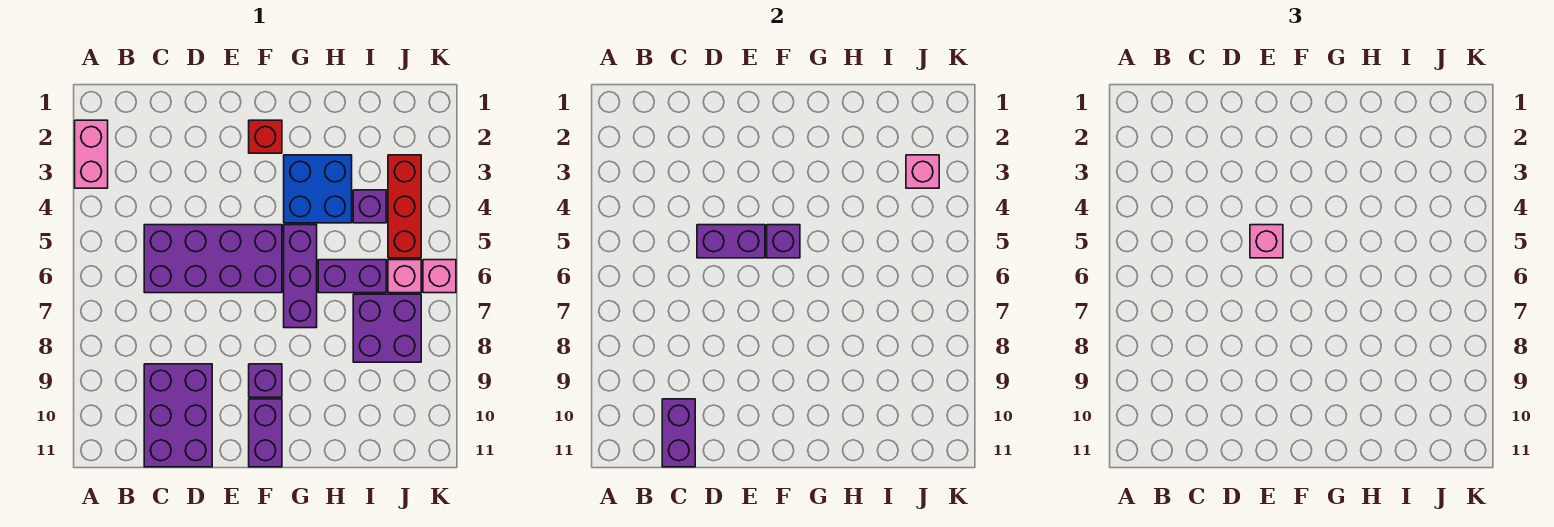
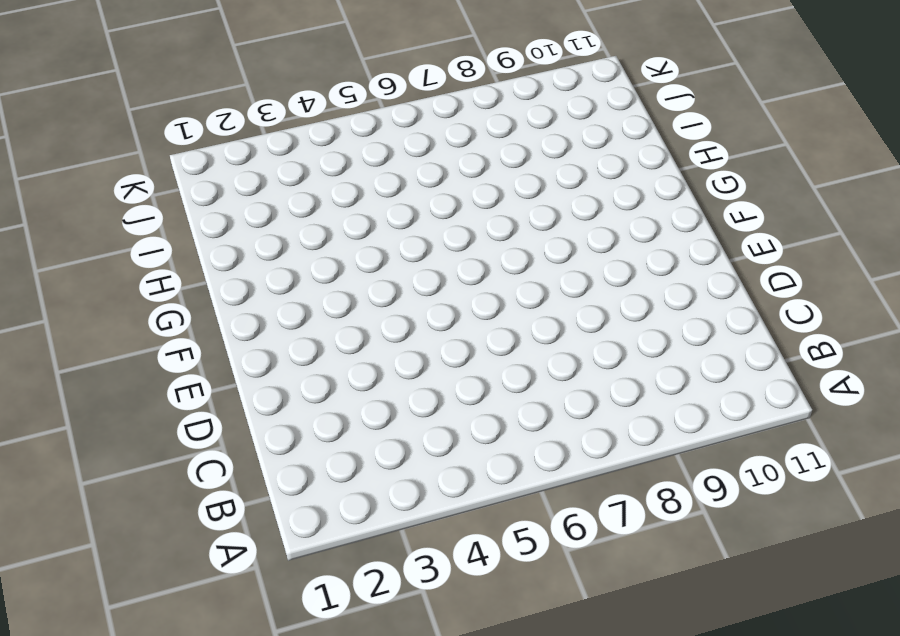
none -> pink 1x2 brick [75,120,108,188]
none -> purple 2x4 brick [144,225,282,293]
none -> purple 2x3 brick [144,364,212,467]

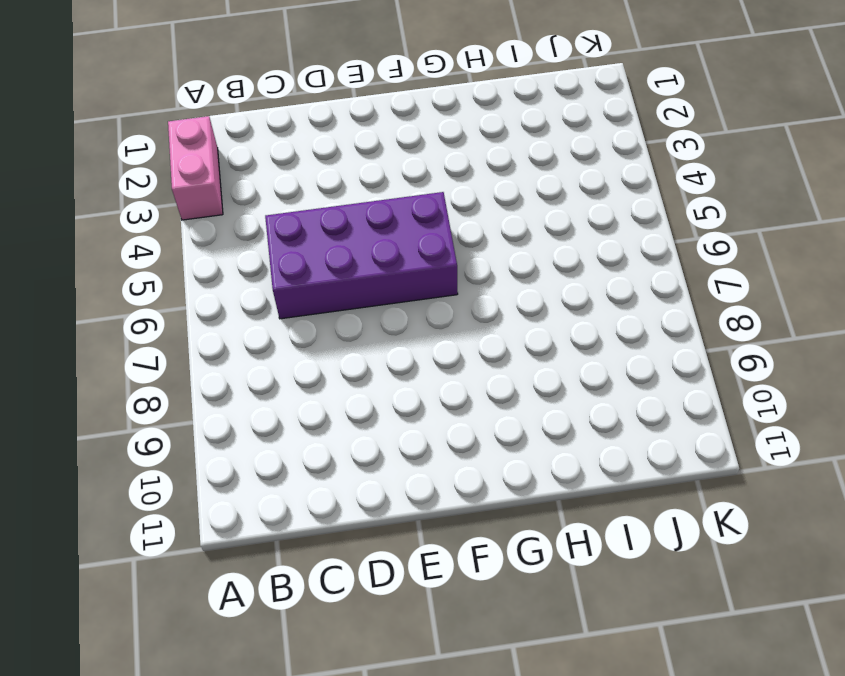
none -> purple 2x3 brick [144,364,212,467]
none -> red 1x1 brick [249,120,282,153]
none -> purple 1x1 brick [249,364,282,397]

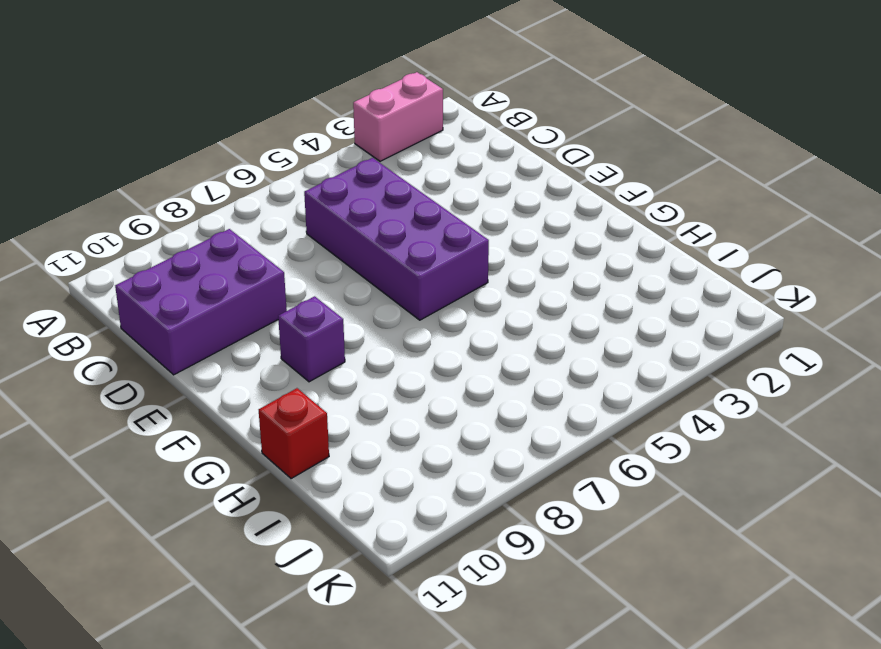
red 1x1 brick [259,388,329,479] -> red 1x1 brick moved to [249,120,282,153]
none -> purple 1x2 brick [249,399,282,467]
none -> blue 2x2 brick [284,155,352,223]
none -> purple 1x3 brick [284,225,317,328]

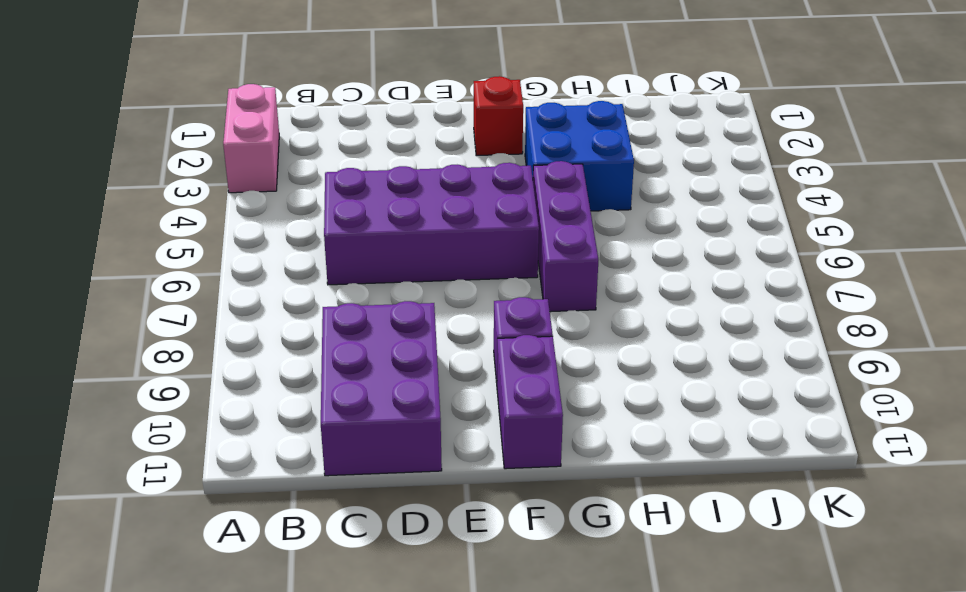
none -> purple 1x2 brick [318,260,386,293]
none -> purple 1x1 brick [353,190,386,223]
none -> purple 2x2 brick [353,294,421,362]

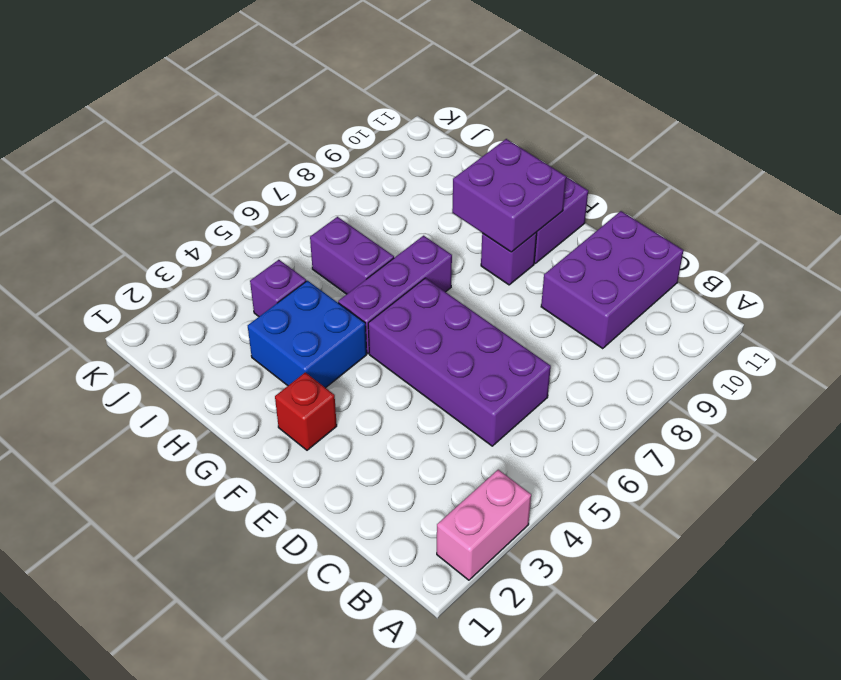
purple 2x2 brick [452,139,566,252] -> purple 2x2 brick moved to [353,294,421,362]
none -> red 1x3 brick [388,155,421,258]
none -> pink 1x1 brick [388,260,421,293]
none -> pink 1x1 brick [423,260,456,293]

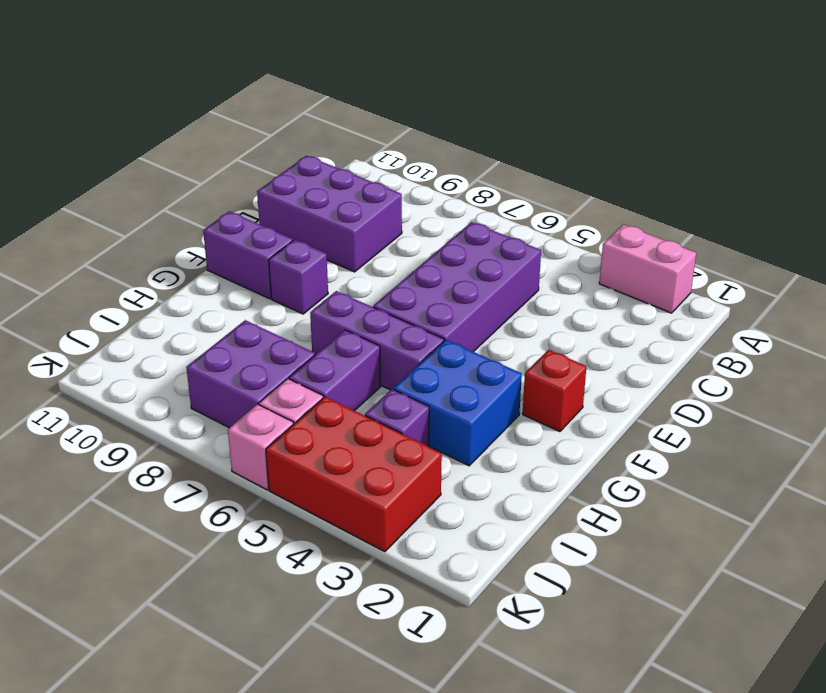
red 2x3 brick [266,397,442,552] -> red 1x3 brick [388,155,421,258]
none -> purple 1x2 brick [662,399,695,467]
none -> purple 1x2 brick [697,225,765,258]
none -> purple 1x1 brick [767,225,800,258]

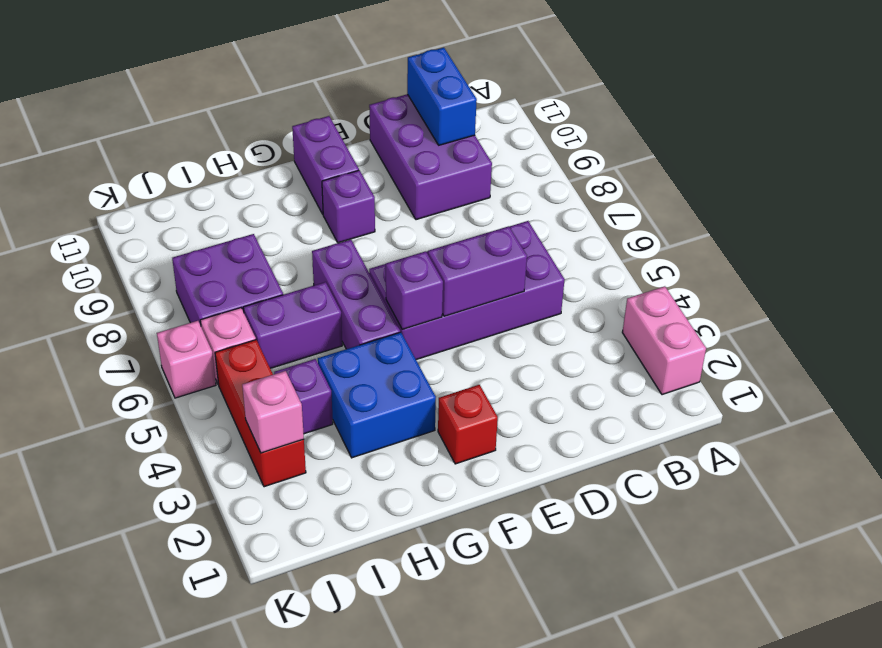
blue 1x2 brick [407,48,477,145] -> purple 1x2 brick [662,399,695,467]
none -> pink 1x1 brick [1250,225,1283,258]

